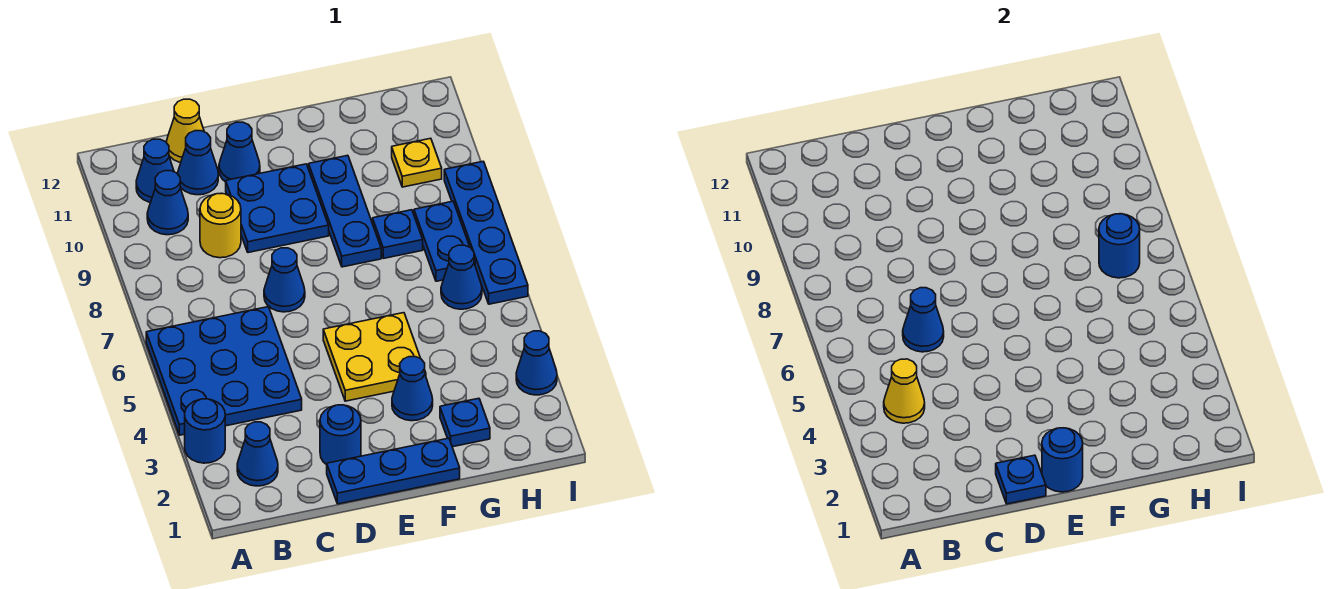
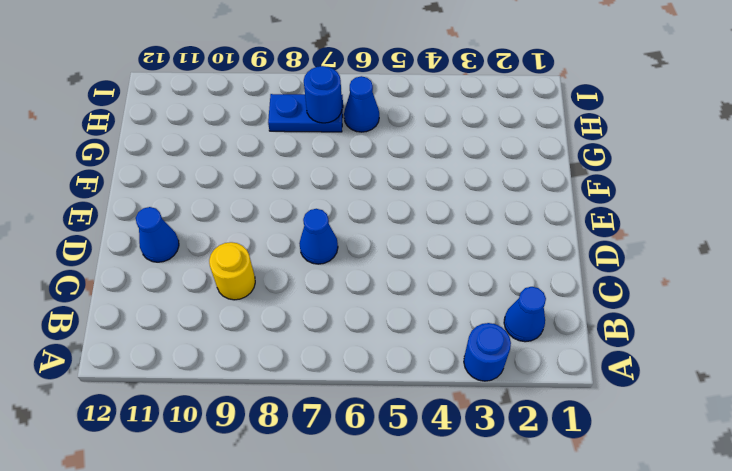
none -> blue 3x3 plate [146,307,302,435]
none -> blue 1x1 cone [147,171,188,235]
none -> blue 1x1 cone [136,139,174,202]

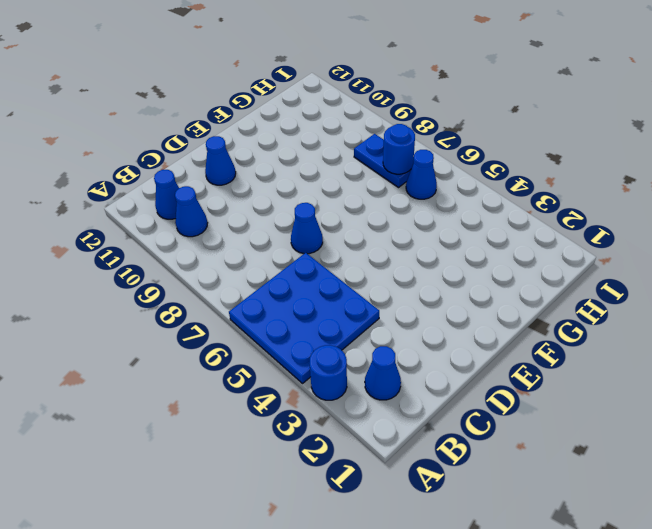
none -> yellow 1x1 round brick [200,193,241,258]
none -> blue 1x1 cone [178,131,218,195]
none -> yellow 1x1 cone [166,99,204,163]

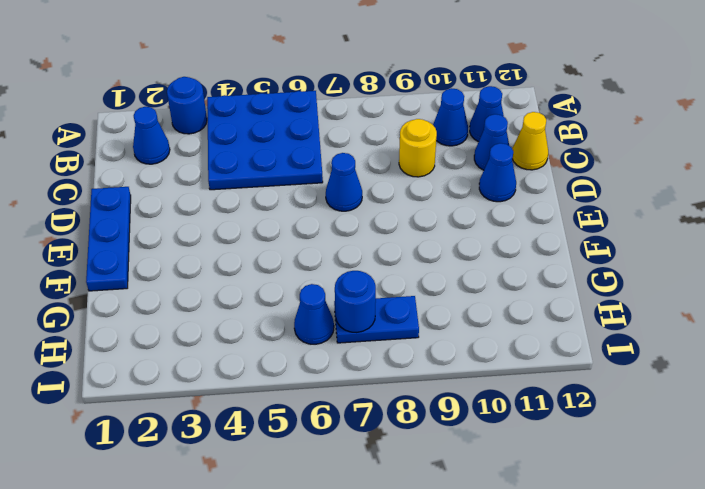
none -> blue 1x1 round brick [320,405,361,465]
none -> blue 2x2 plate [226,164,329,253]
none -> yellow 2x2 plate [323,313,426,401]

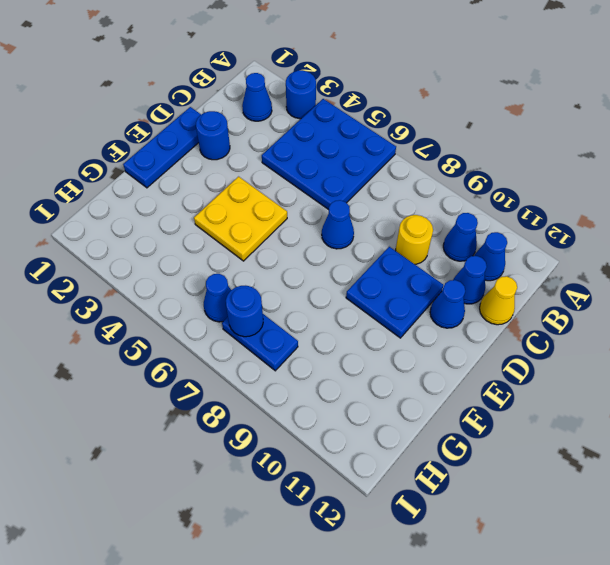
none -> blue 1x1 cone [392,357,433,421]
none -> blue 1x3 plate [309,155,381,267]
none -> blue 1x1 plate [440,398,490,447]

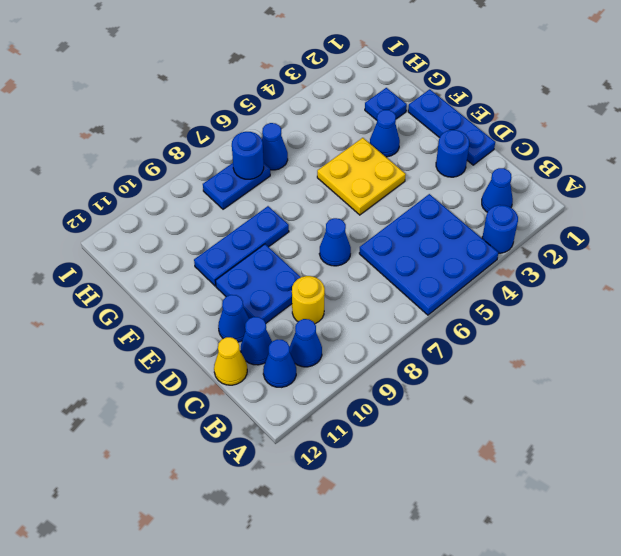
none -> blue 1x1 plate [373,210,423,258]
none -> yellow 1x1 plate [392,138,442,187]
none -> blue 1x1 cone [516,331,557,395]

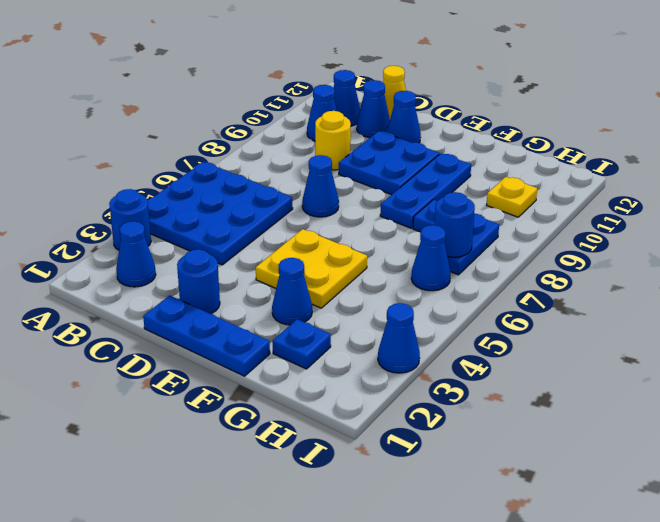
none -> blue 1x4 plate [444,161,528,304]
none -> yellow 1x1 cone [884,359,925,423]
none -> blue 1x1 cone [903,288,944,352]

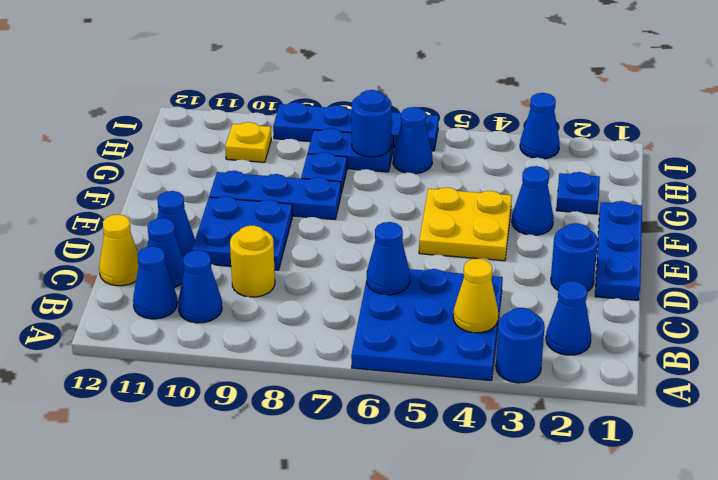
none -> blue 1x1 cone [264,248,305,312]
none -> blue 1x1 plate [996,455,1046,504]
none -> blue 1x1 round brick [1042,428,1083,492]

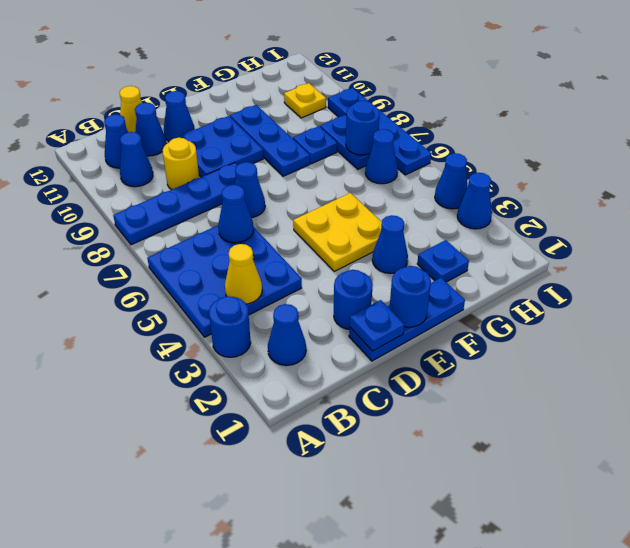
blue 1x4 plate [113,163,237,245] -> none
blue 1x1 cone [435,153,468,209] -> none

